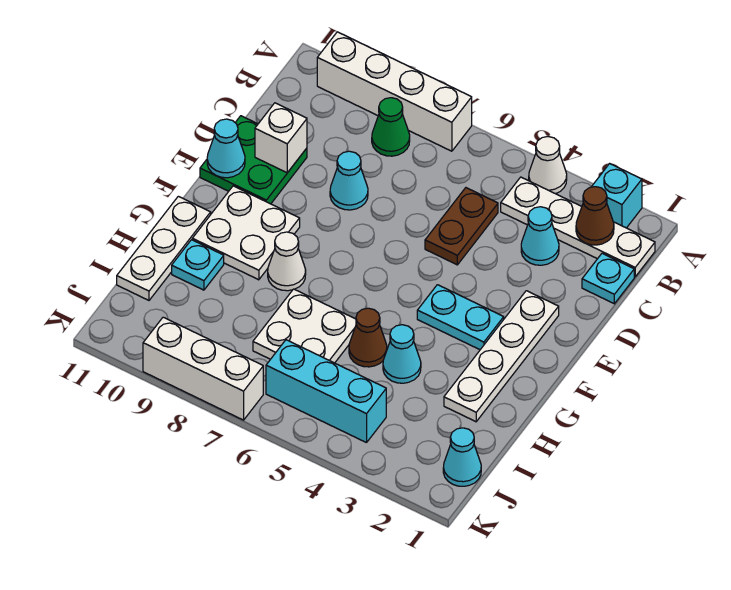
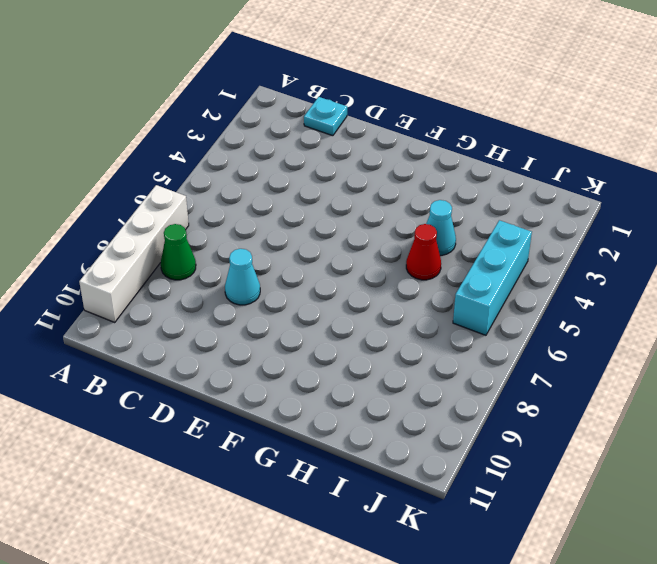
red 1x1 cone [406,224,441,280] -> brown 1x1 cone [349,308,387,367]
none -> cyan 1x1 brick [592,164,642,228]
none -> white 1x1 cone [529,137,567,194]
none -> white 1x4 plate [501,177,655,277]

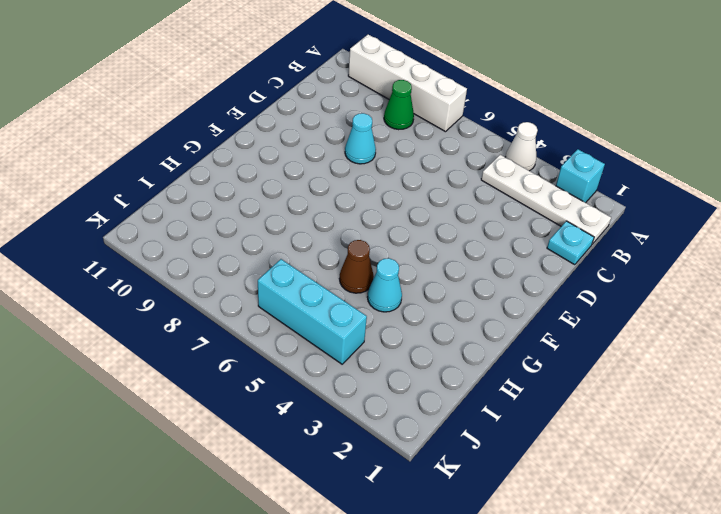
none -> cyan 1x1 cone [521,207,559,265]
none -> brown 1x2 plate [425,188,498,265]
none -> green 2x2 plate [200,116,307,204]

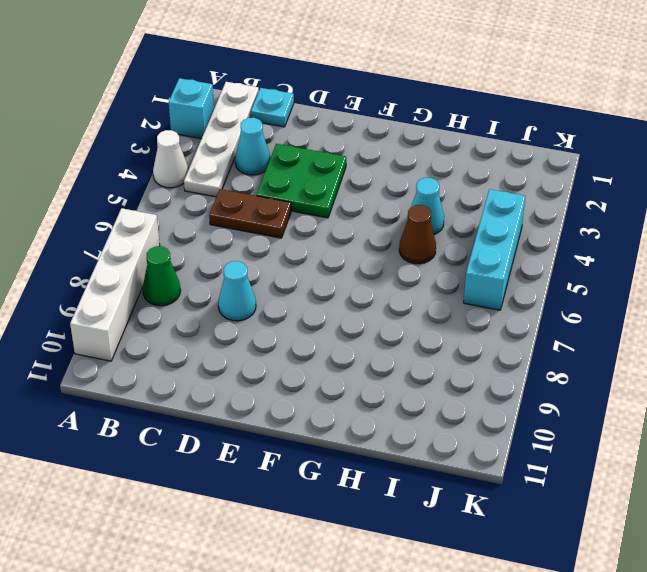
green 2x2 plate [257,144,346,218] -> green 2x2 plate moved to [200,116,307,204]
none -> white 1x4 plate [444,291,559,422]
none -> cyan 1x2 plate [417,285,504,350]
none -> white 2x2 plate [192,186,300,280]

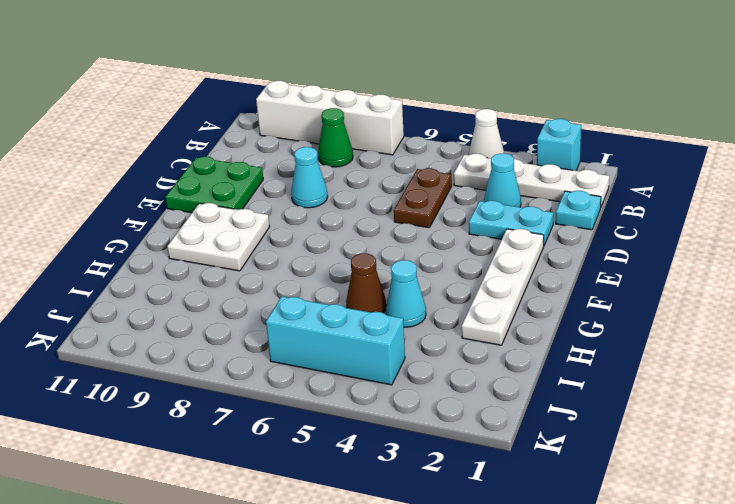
cyan 1x2 plate [469,201,553,245] -> cyan 1x2 plate moved to [417,285,504,350]
none -> white 1x1 cone [268,232,306,291]
none -> white 1x3 plate [117,196,211,300]
none -> white 2x2 plate [253,289,356,363]

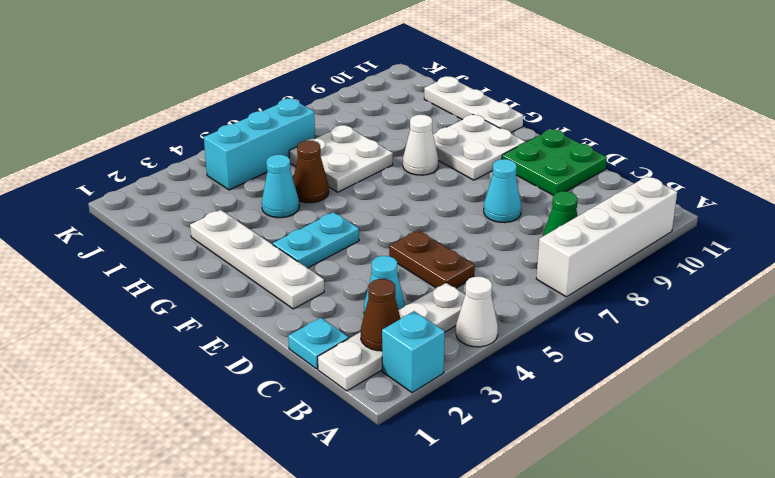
none -> cyan 1x1 plate [172,240,224,290]
none -> cyan 1x1 cone [443,428,481,486]
none -> white 1x3 brick [143,317,263,420]

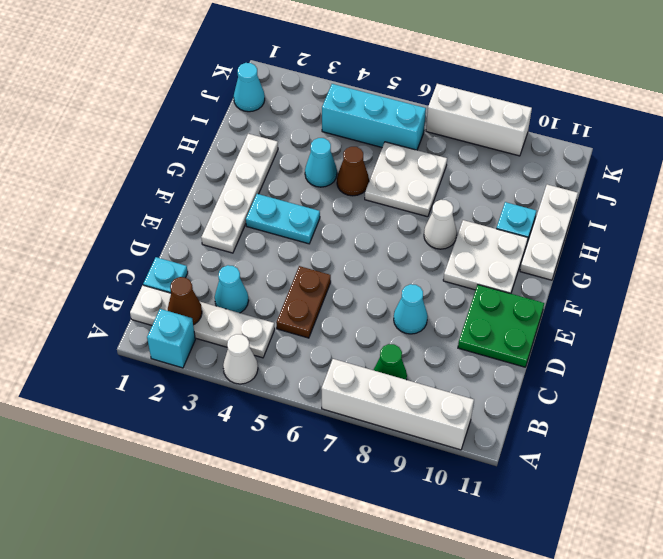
none -> white 1x1 brick [255,103,307,173]
none -> cyan 1x1 cone [207,119,245,178]

